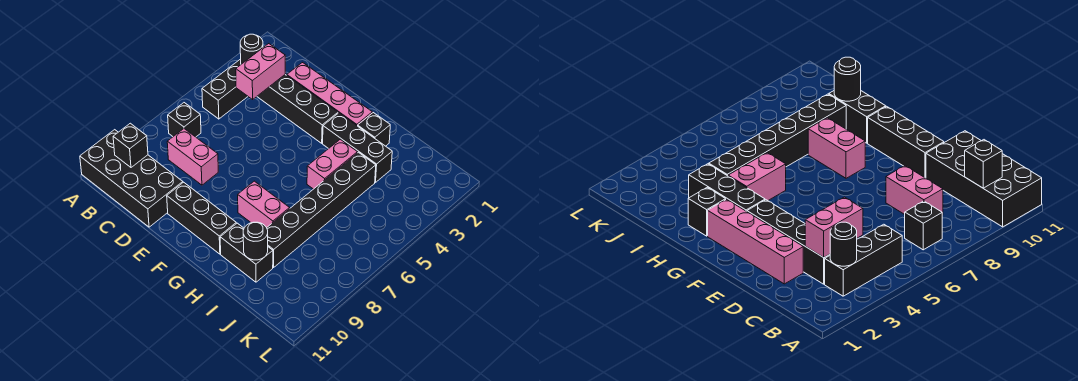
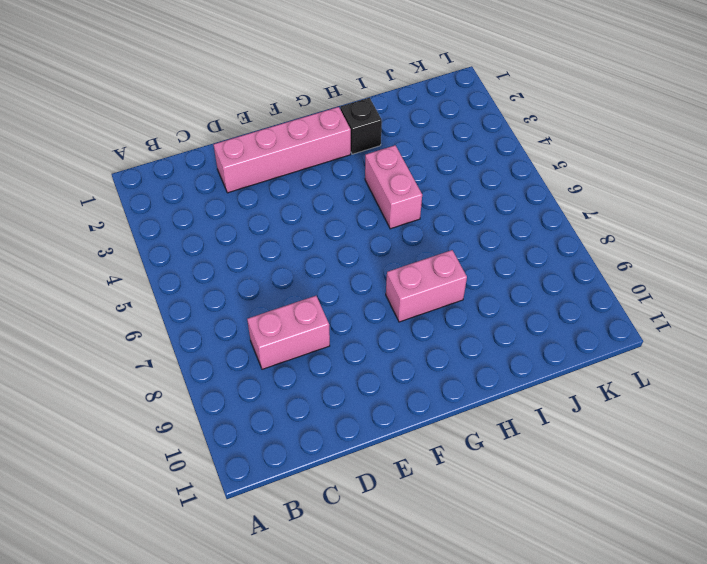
none -> black 2x4 brick [80,130,183,227]
none -> black 1x3 brick [202,59,248,119]
none -> black 1x1 brick [168,103,201,137]

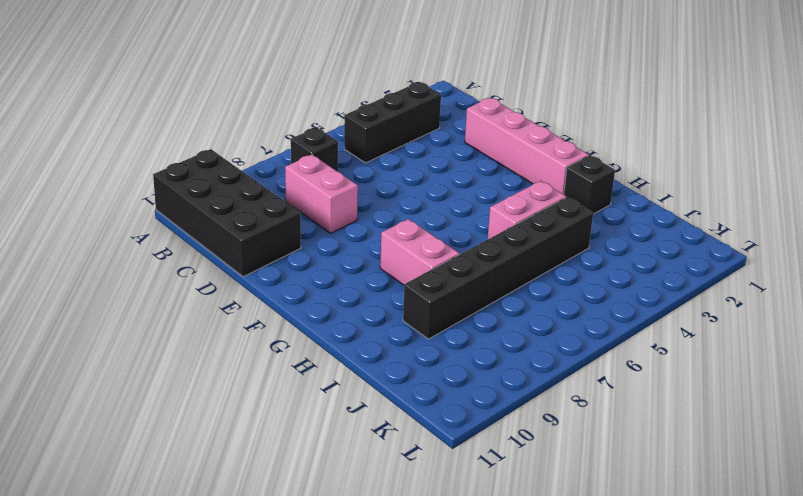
none -> black 1x4 brick [257,75,338,143]
none -> black 1x3 brick [167,182,236,254]
none -> black 1x3 brick [323,113,392,182]

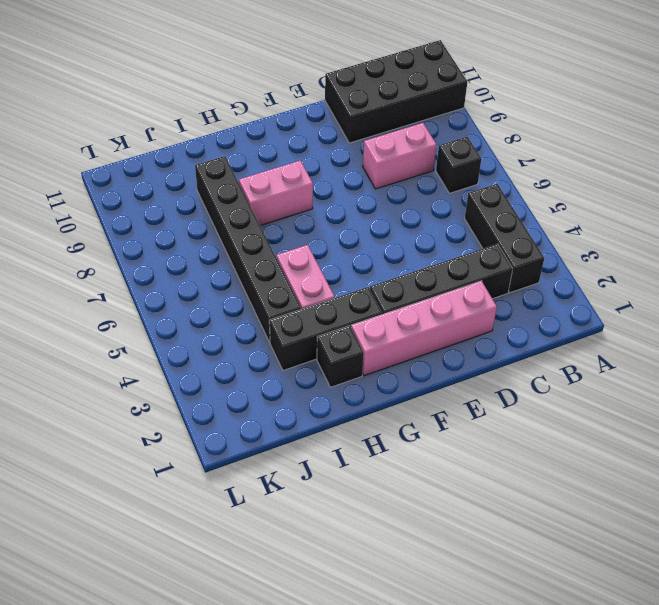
none -> black 1x3 brick [167,182,236,254]
none -> black 1x2 brick [220,223,273,282]
none -> black 1x1 round brick [240,34,263,64]

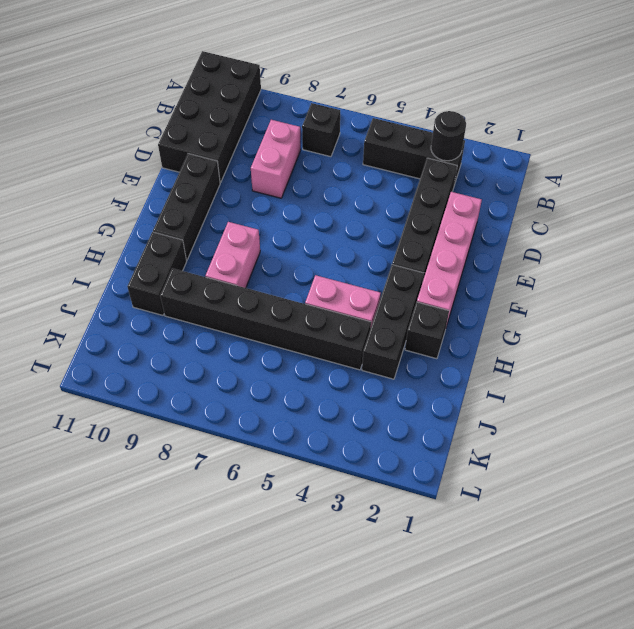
none -> black 1x1 brick [113,123,148,167]
none -> pink 1x2 brick [236,44,285,99]
none -> black 1x1 round brick [243,222,268,260]

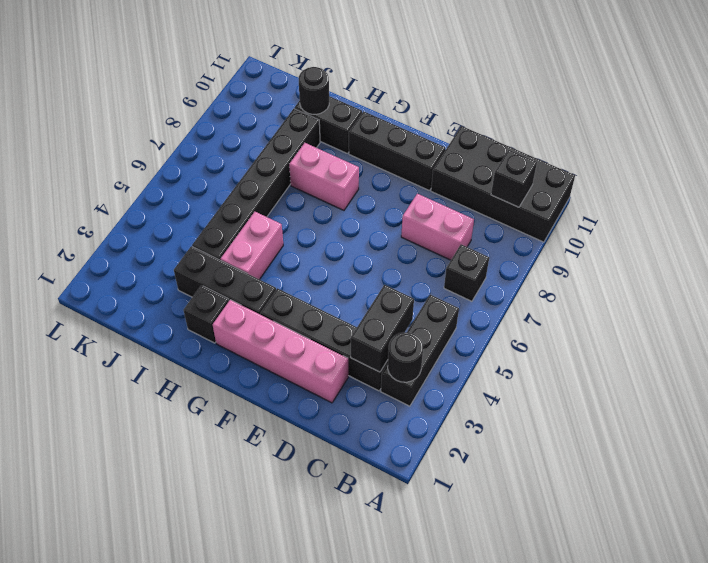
black 1x2 brick [350,285,414,372] -> pink 1x2 brick [236,44,285,99]

